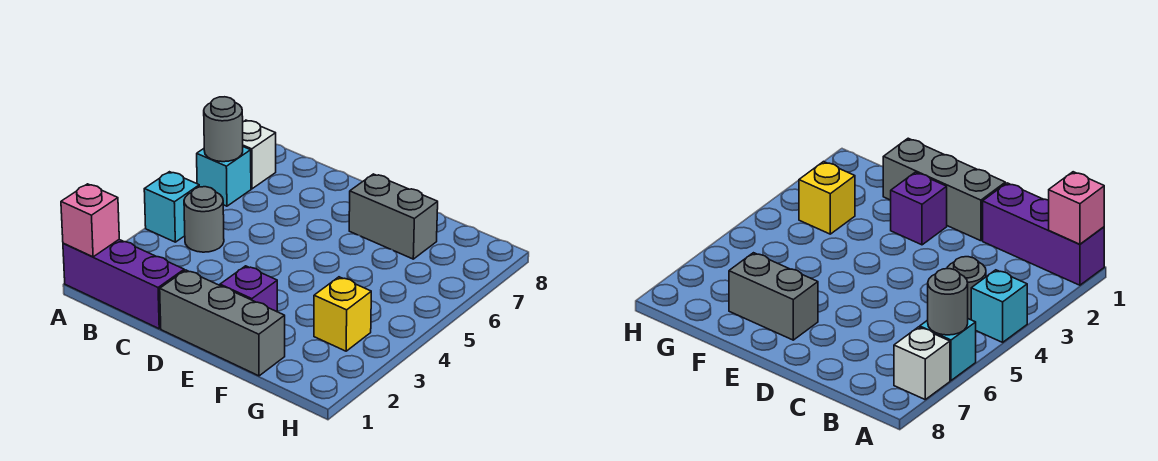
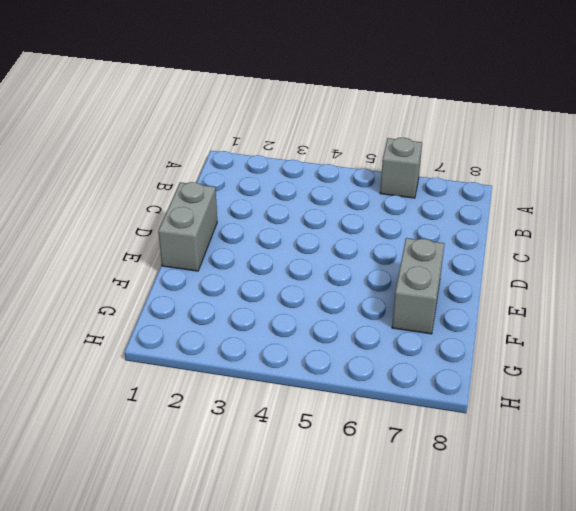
grey 1x1 brick [380,138,422,198] -> cyan 1x1 brick [197,147,251,206]
grey 1x2 brick [158,182,217,271] -> grey 1x3 brick [160,270,285,376]
none -> purple 1x3 brick [63,240,184,329]
none -> cyan 1x1 brick [144,172,199,242]

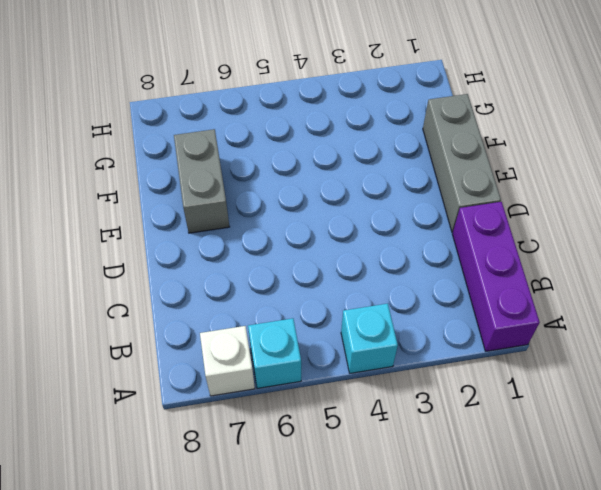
none -> grey 1x1 round brick [184,187,224,252]
none -> purple 1x1 brick [220,266,277,312]

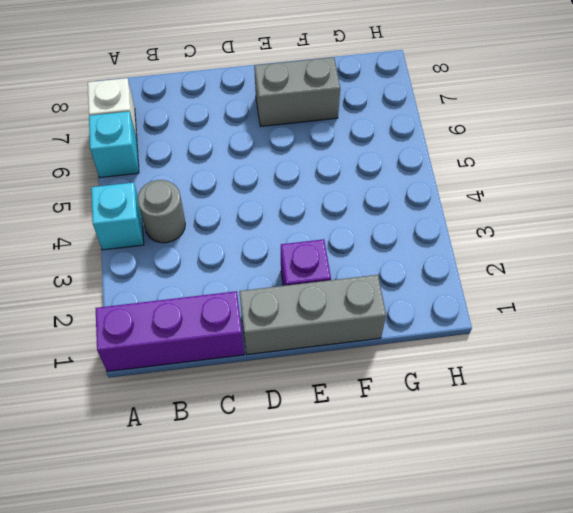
none -> yellow 1x1 brick [314,277,371,351]
none -> pink 1x1 brick [61,184,119,257]

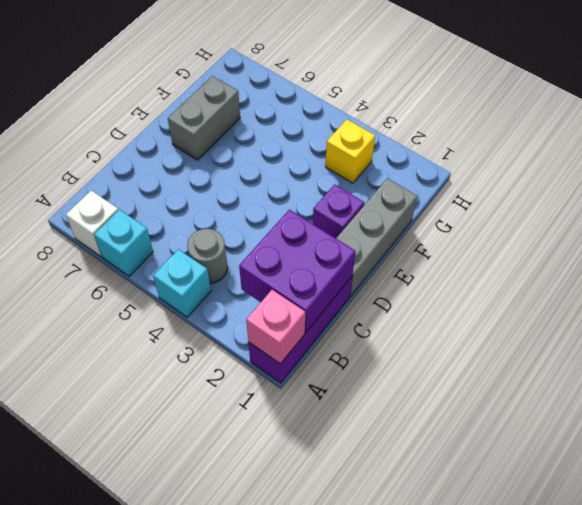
purple 2x2 brick [239,210,356,333] -> none
none -> grey 1x1 round brick [204,97,243,162]

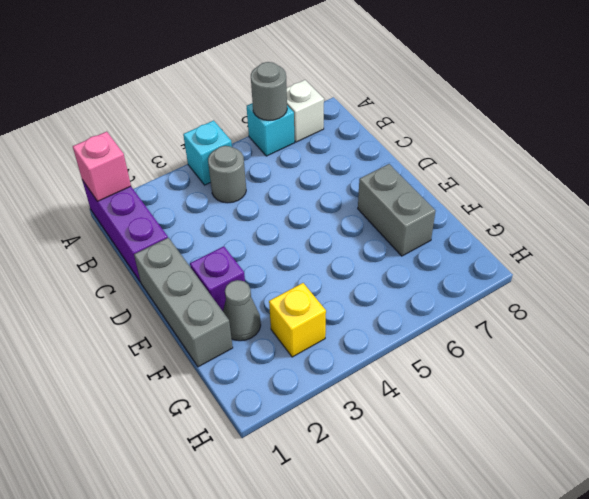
grey 1x1 cone [223,280,261,341] -> none

